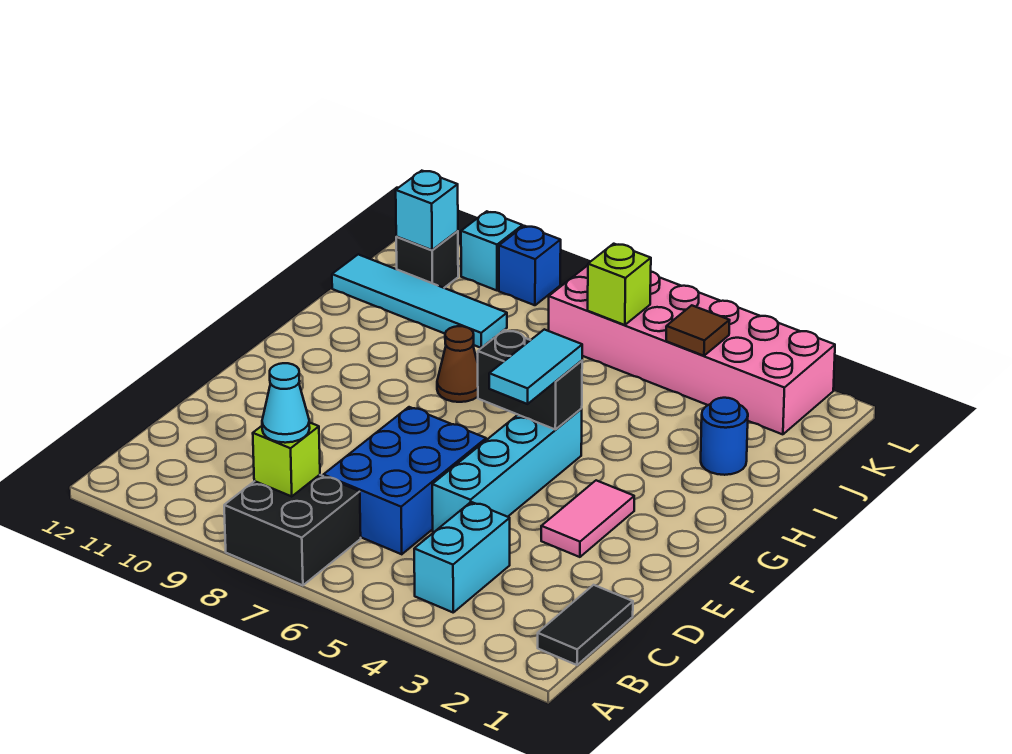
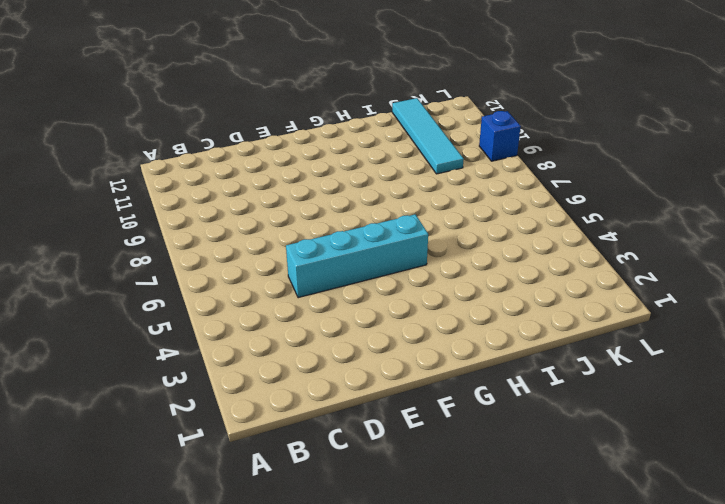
none -> black 2x2 brick [224,475,361,585]
none -> black 1x2 tile [538,585,633,665]
none -> cyan 1x2 brick [414,502,510,612]

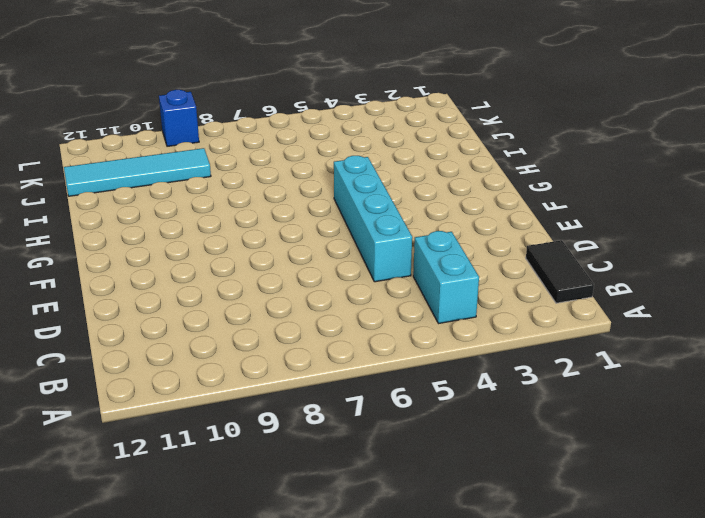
none -> black 2x2 brick [224,475,361,585]
none -> blue 2x3 brick [323,407,486,554]
none -> pink 1x2 tile [541,480,634,557]

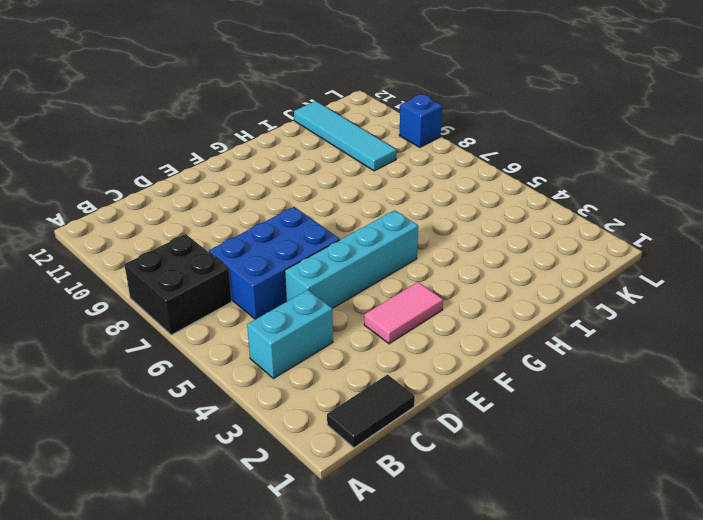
none -> brown 1x1 cone [437,326,478,402]
none -> blue 1x1 round brick [701,398,748,475]
none -> pink 2x6 brick [549,265,835,434]

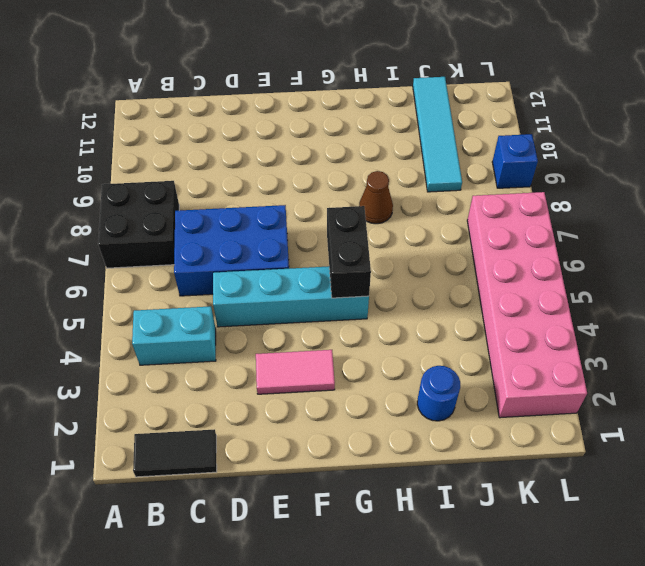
none -> black 1x1 brick [396,231,458,288]
none -> cyan 1x1 brick [461,211,523,290]
none -> lime 1x1 brick [253,422,320,497]

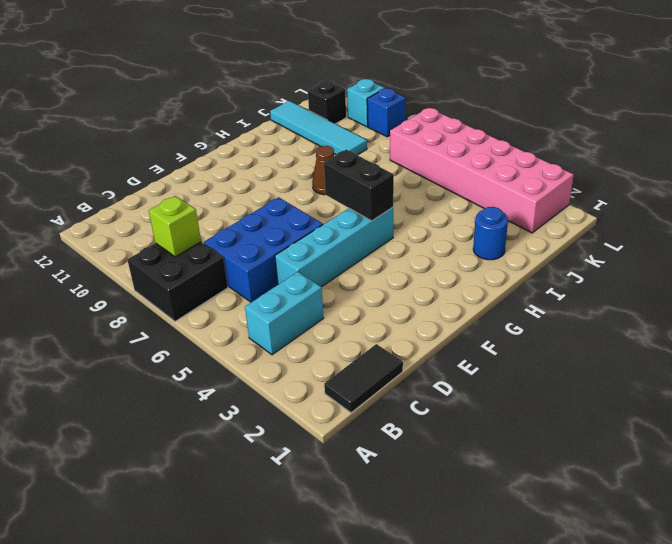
none -> pink 1x2 tile [541,480,634,557]
none -> brown 1x1 tile [666,305,730,356]
none -> lime 1x1 brick [588,244,651,325]

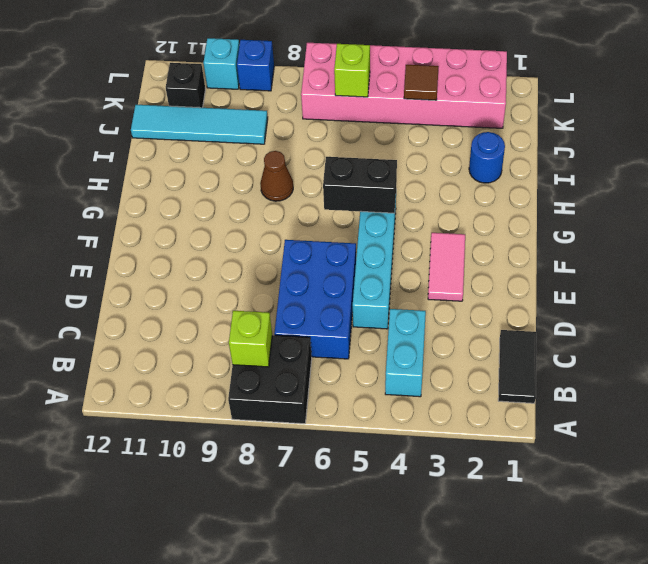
none -> cyan 1x1 brick [396,171,458,250]
none -> cyan 1x1 cone [262,363,310,443]
none -> cyan 1x2 tile [489,329,582,404]

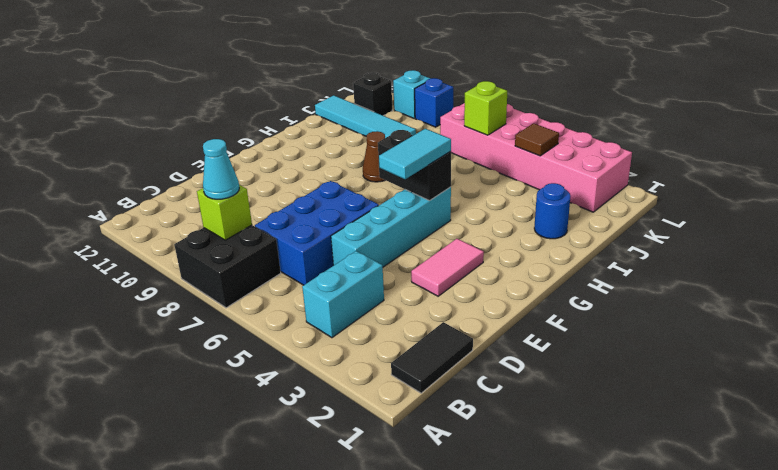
none -> cyan 1x1 brick [396,171,458,250]

